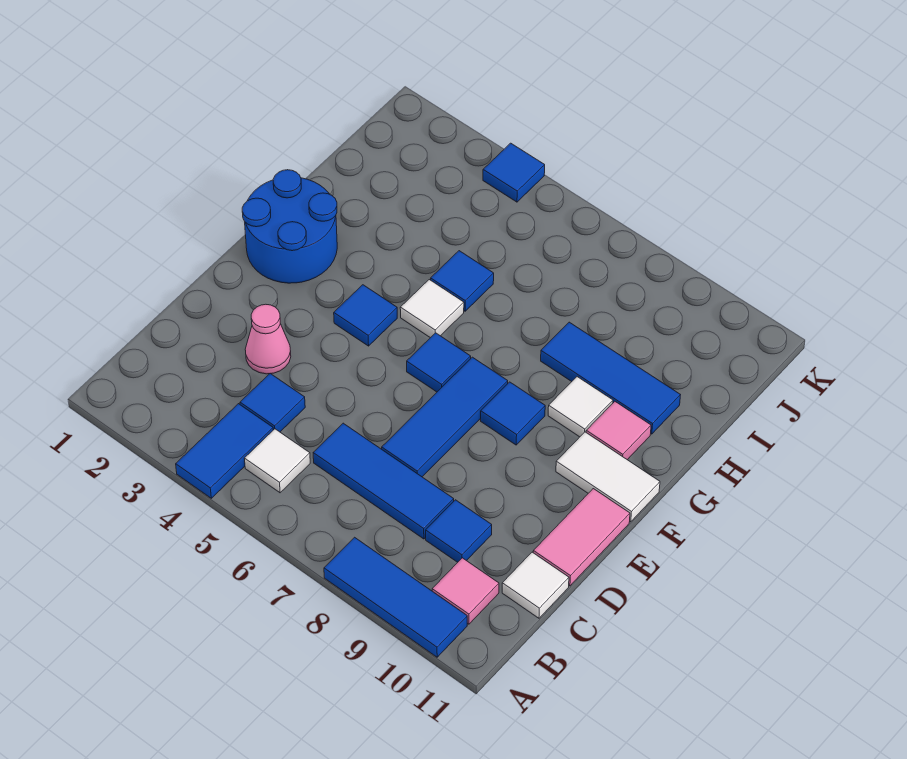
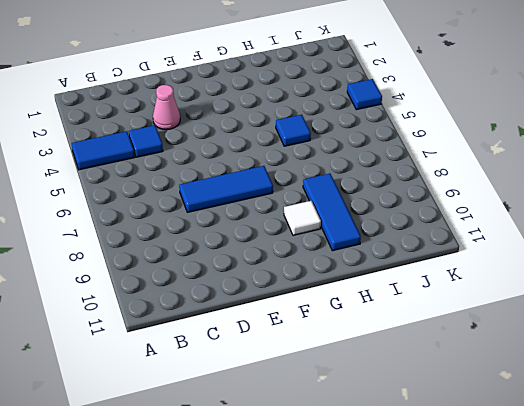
none -> blue 1x3 tile [324,537,467,657]
none -> white 1x1 tile [245,429,310,493]
none -> pink 1x1 tile [432,558,499,624]

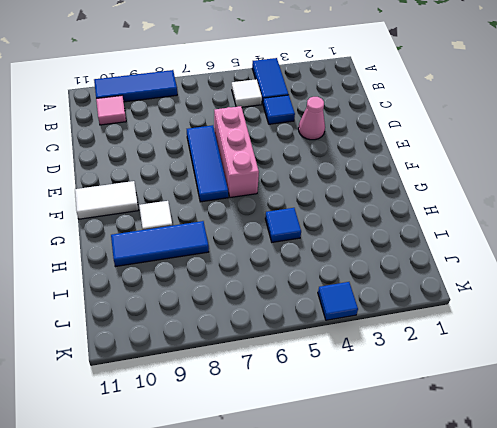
pink 1x3 brick [214,106,259,198] -> blue 1x1 tile [407,333,471,392]
none -> blue 1x3 tile [313,423,454,539]
none -> blue 1x1 tile [426,500,492,562]
none -> white 1x1 tile [502,552,569,618]

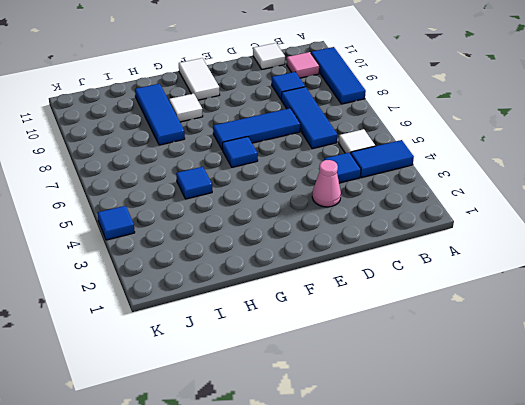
none -> pink 1x2 tile [533,489,630,586]
none -> blue 2x2 round brick [242,170,337,283]
none -> blue 1x1 tile [334,285,397,346]

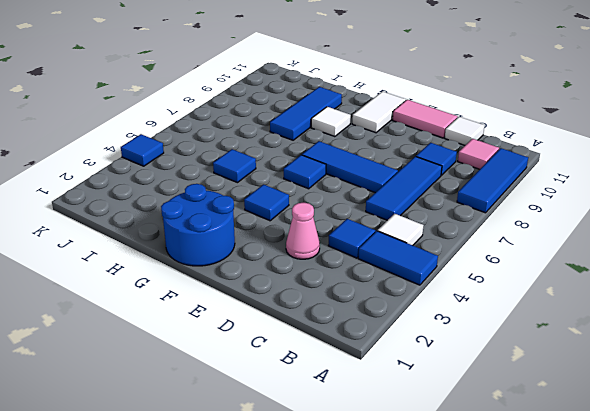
none -> blue 1x1 tile [481,382,545,445]
none -> white 1x1 tile [400,280,464,338]
none -> pink 1x1 tile [586,402,651,460]

